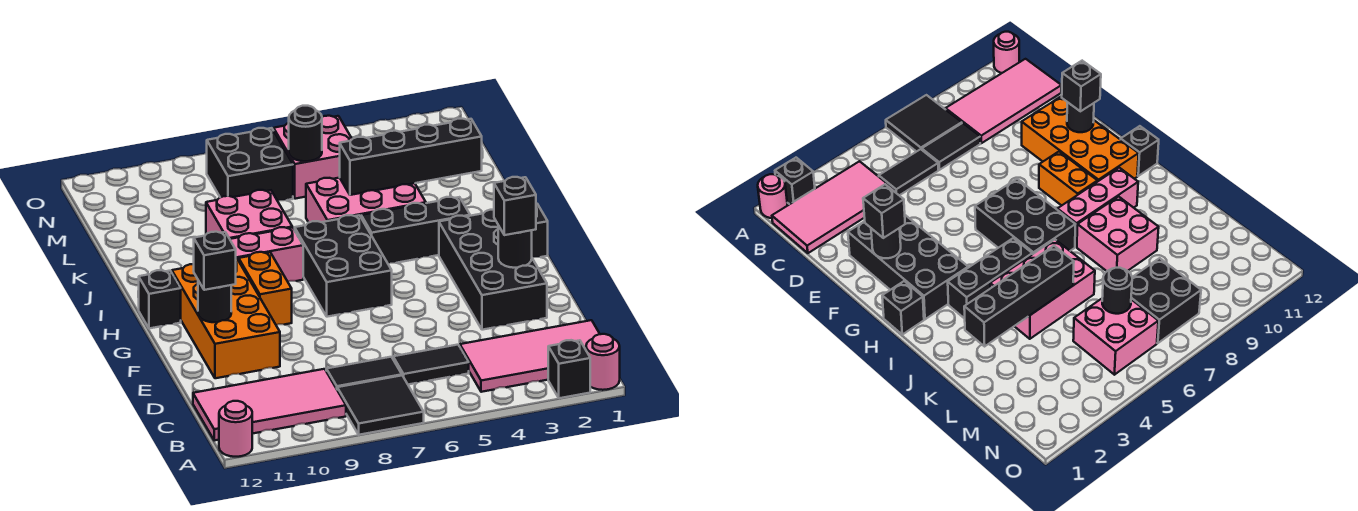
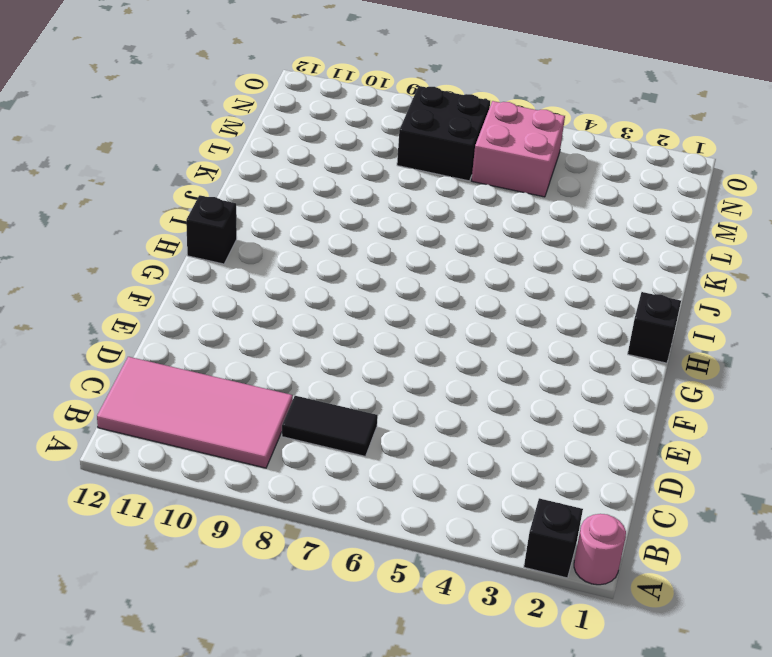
none -> black 2x2 tile [337,375,424,435]
none -> pink 1x1 round brick [219,401,252,457]
none -> pink 2x4 tile [460,320,600,392]

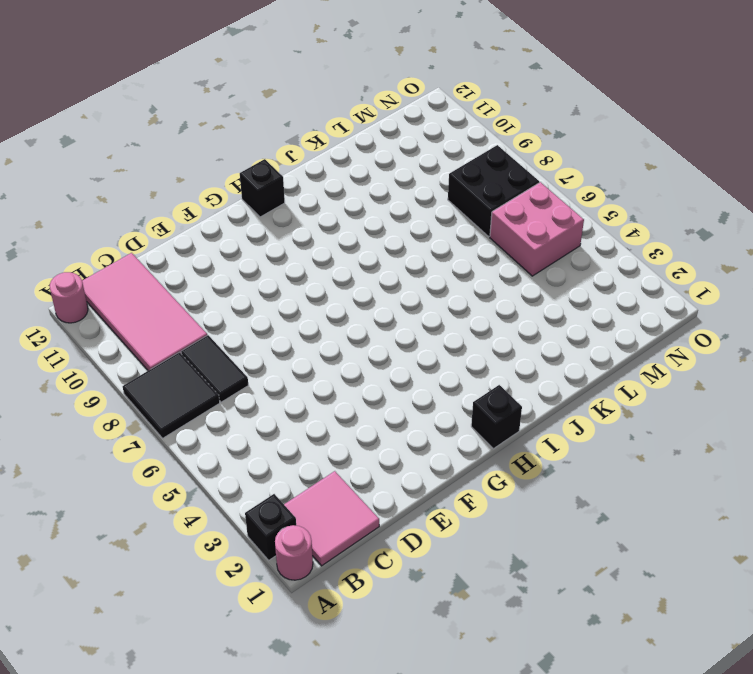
pink 2x2 tile [284,471,379,566] -> pink 2x4 tile [460,320,600,392]
none -> black 1x2 tile [393,345,469,385]
none -> black 2x4 brick [439,210,547,330]
none -> orange 2x4 brick [172,258,280,378]

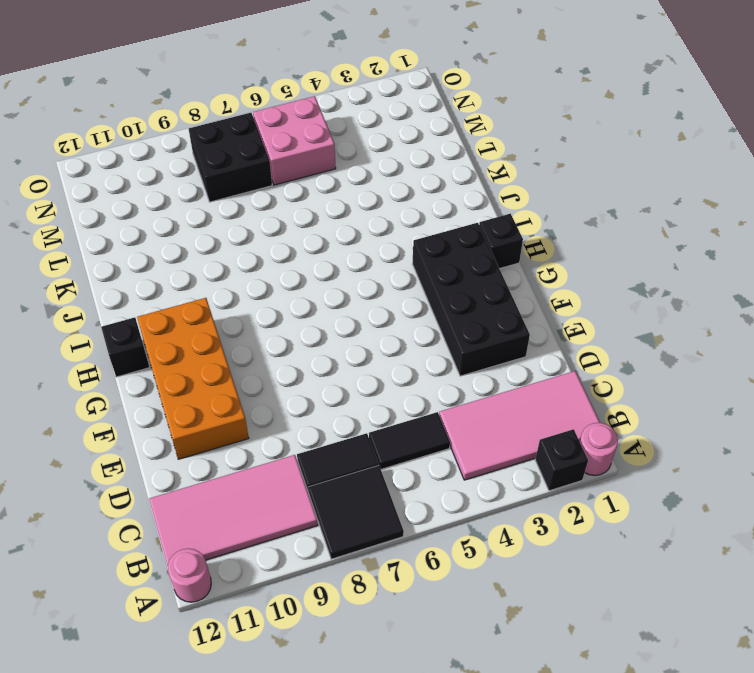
none -> black 2x3 brick [295,215,392,317]
none -> orange 1x2 brick [239,252,292,325]
none -> black 1x3 brick [361,197,470,263]

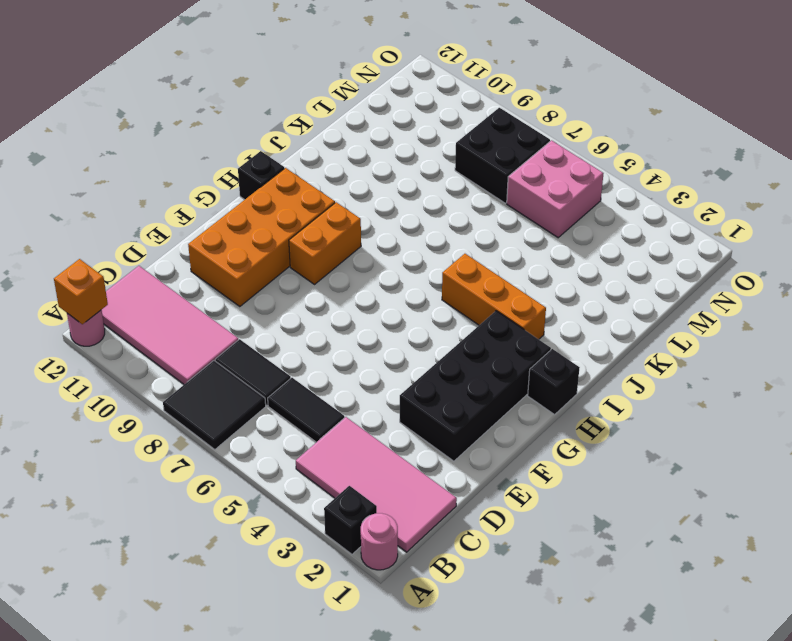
orange 1x1 brick [54,259,108,324] -> none
orange 1x3 brick [442,254,546,339] -> black 1x3 brick [361,197,470,263]
none -> black 2x3 brick [295,215,392,317]
none -> pink 1x3 brick [230,227,303,282]
none -> pink 2x3 brick [306,178,426,222]

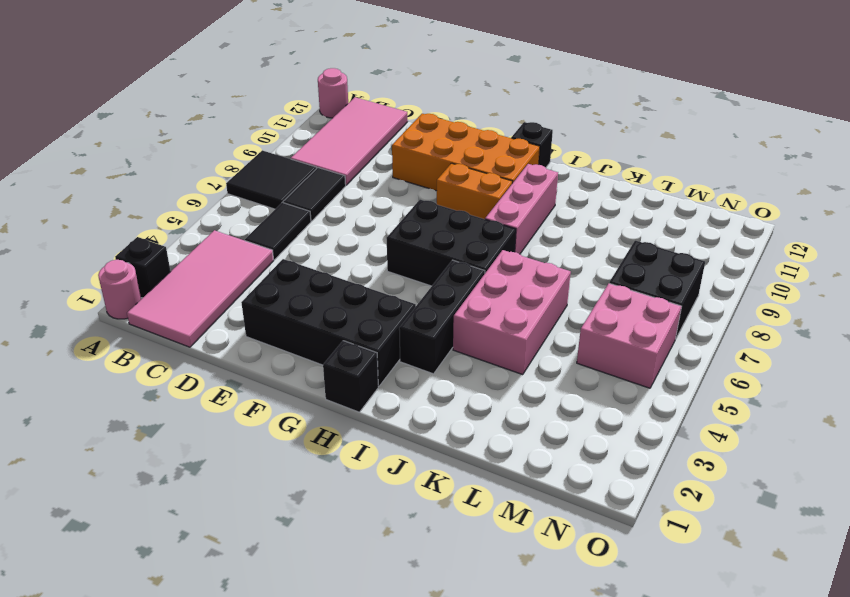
none -> pink 2x2 brick [206,190,292,239]
none -> black 1x1 round brick [498,225,532,268]
none -> black 1x1 round brick [198,280,231,322]

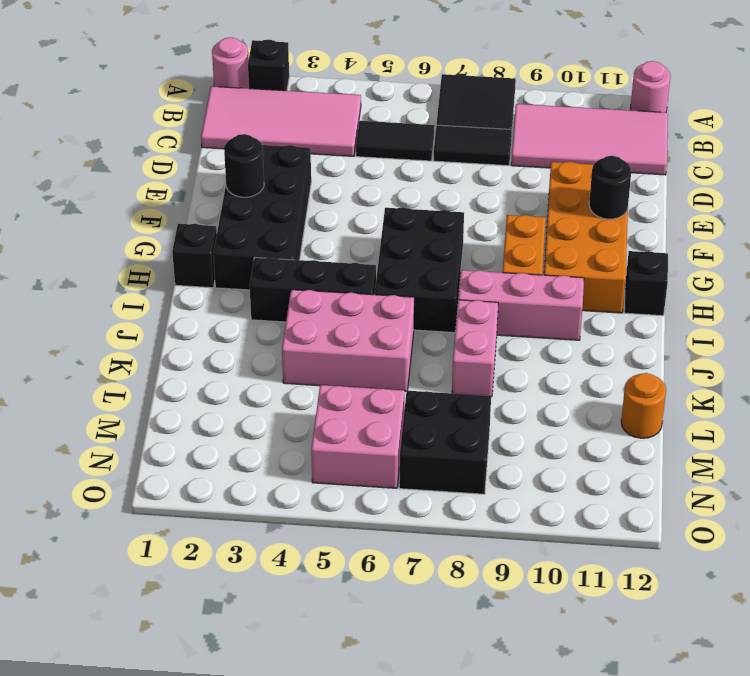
pink 1x2 brick [452,300,498,397] -> pink 2x2 brick [206,190,292,239]
orange 1x1 round brick [621,373,666,438] -> none
none -> black 1x4 brick [340,119,482,195]
none -> black 1x1 round brick [289,106,322,161]
none -> black 1x1 brick [494,177,536,235]

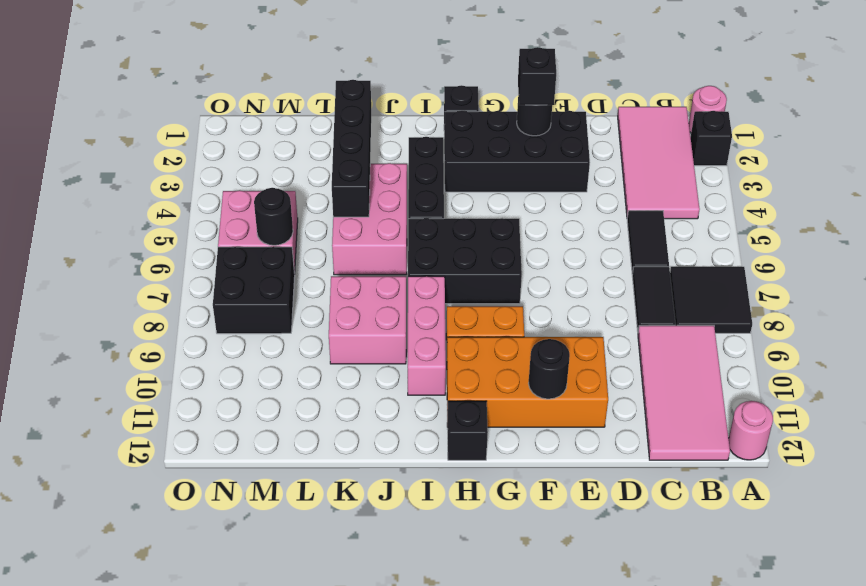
none -> black 1x1 brick [194,232,236,290]

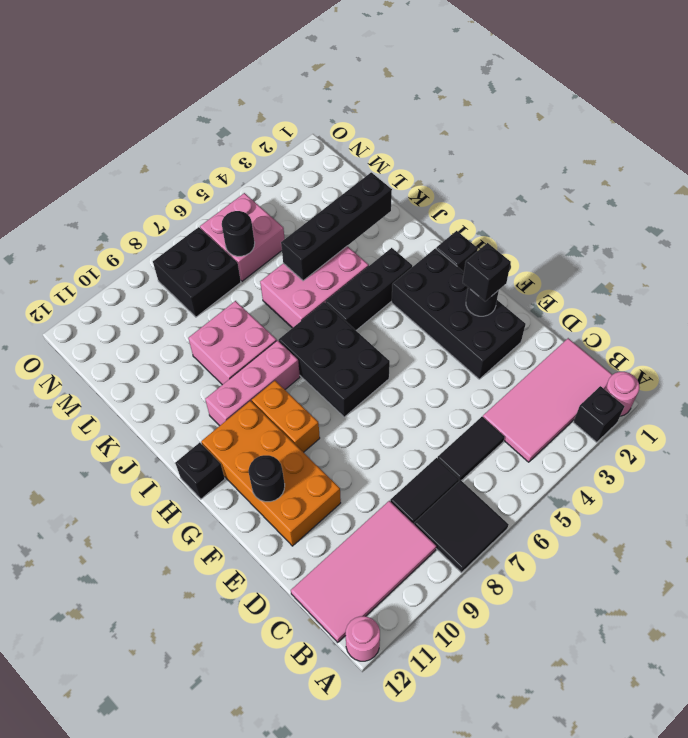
none -> black 1x1 brick [194,232,236,290]

